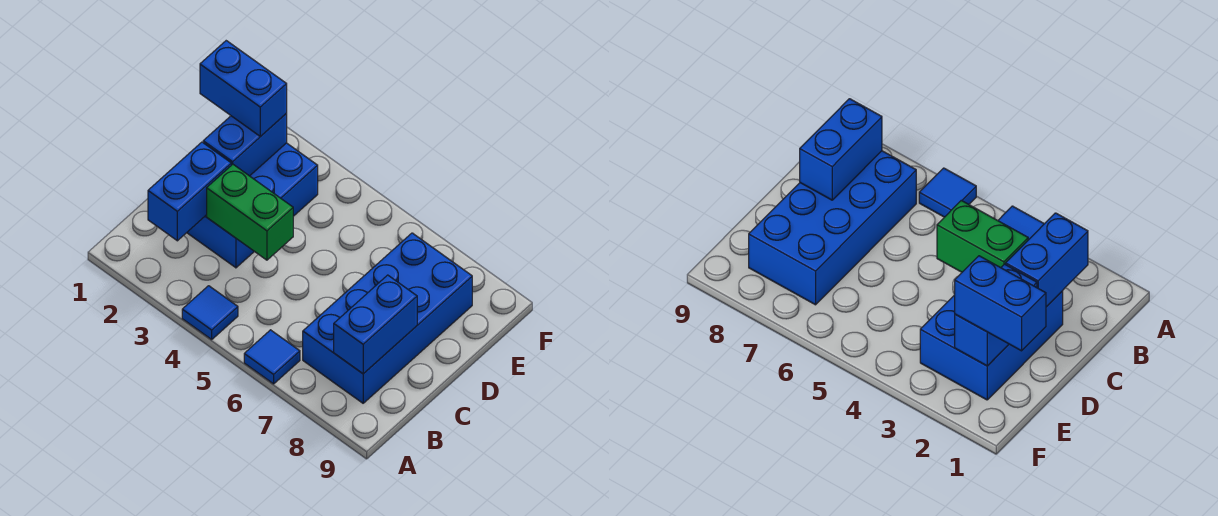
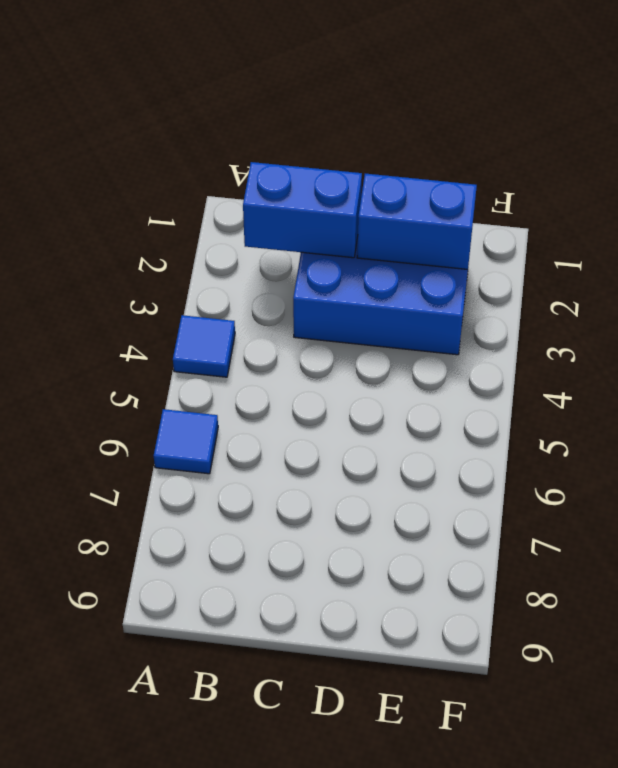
none -> blue 2x4 brick [303,233,472,403]
none -> blue 1x2 brick [334,275,417,374]

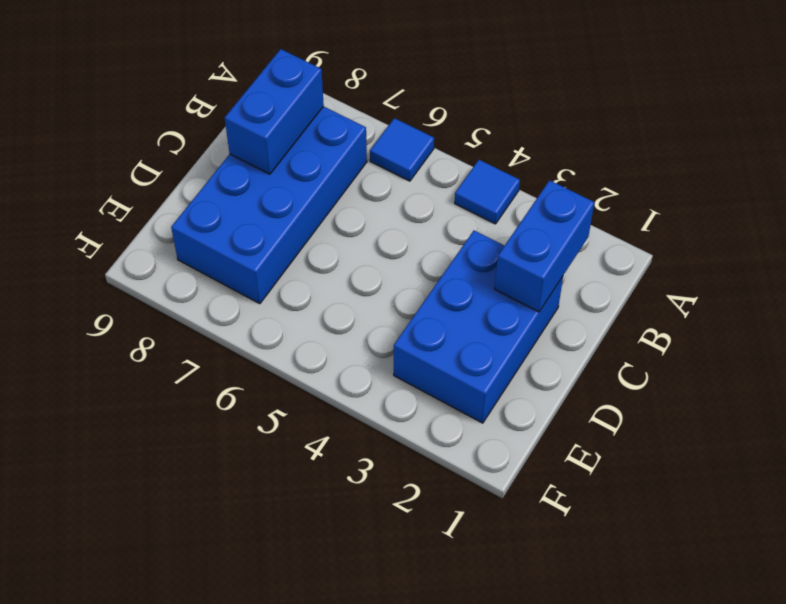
none -> green 1x2 brick [207,164,293,260]
none -> blue 1x2 brick [203,114,287,176]

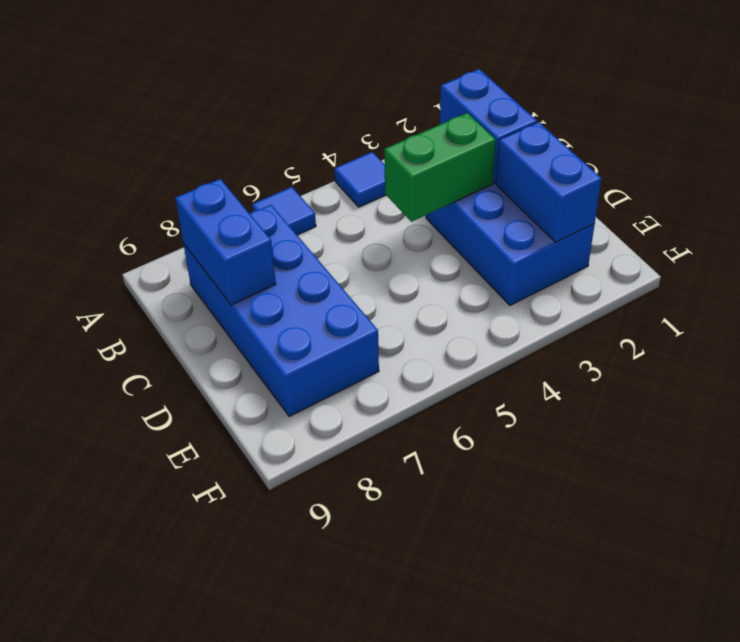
none -> blue 1x2 brick [200,41,287,137]

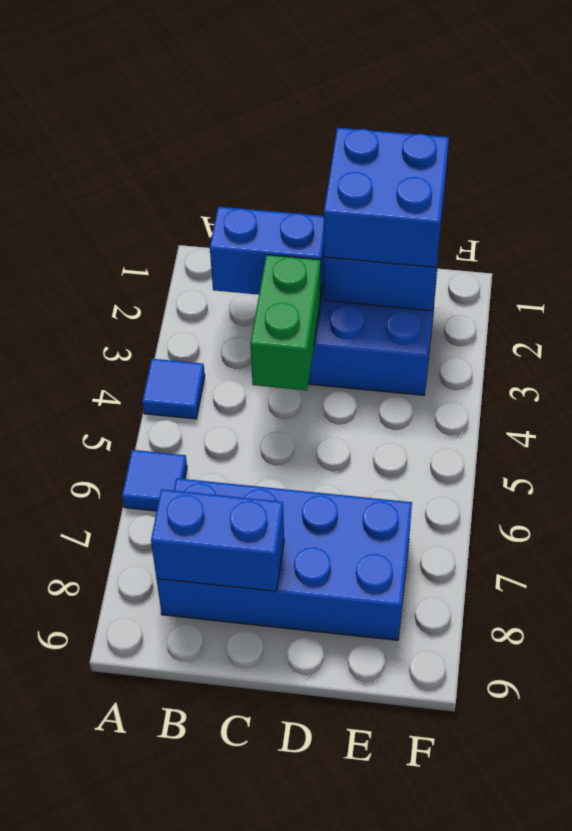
blue 2x2 brick [324,128,449,267] -> blue 1x2 brick [200,41,287,137]

